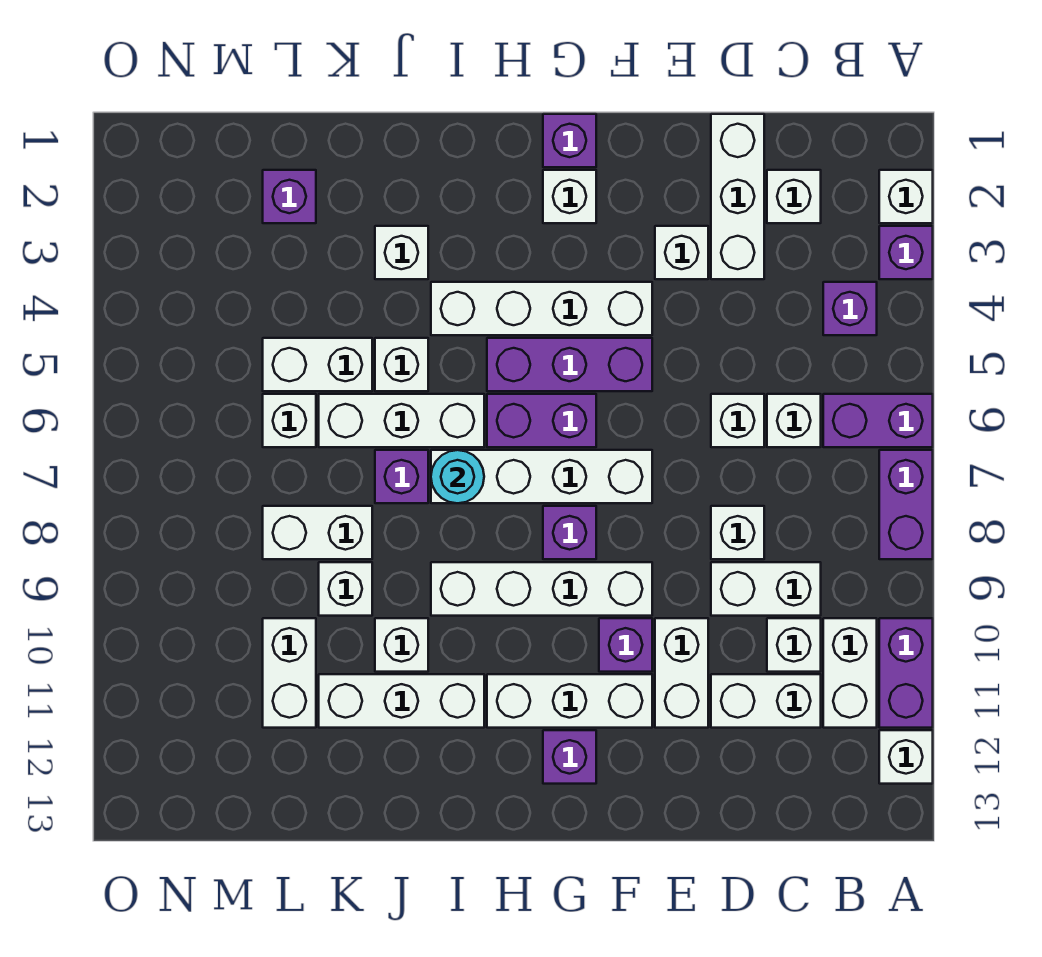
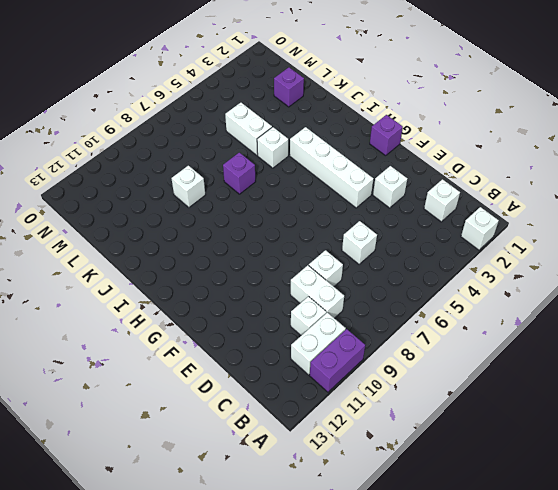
none -> purple 1x1 brick [879,226,933,279]
none -> purple 1x2 brick [823,394,933,447]
none -> purple 1x2 brick [879,450,933,559]
none -> white 1x1 brick [879,730,933,784]

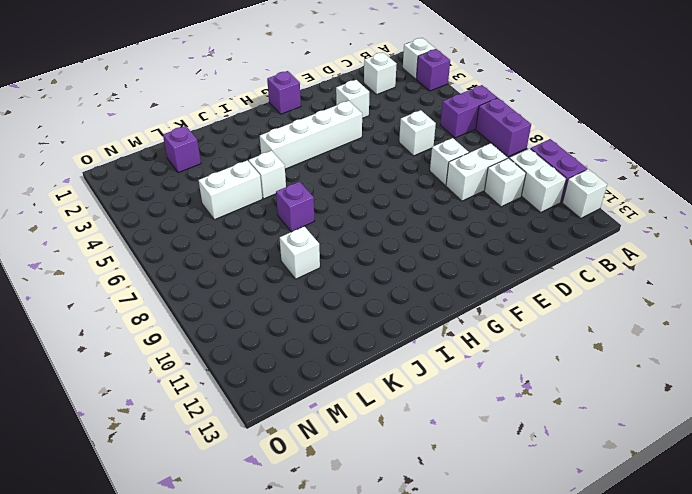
none -> purple 1x1 brick [823,282,877,335]
none -> white 1x1 brick [767,394,821,447]
none -> white 1x2 brick [711,674,821,728]
none -> white 1x3 brick [711,114,764,279]

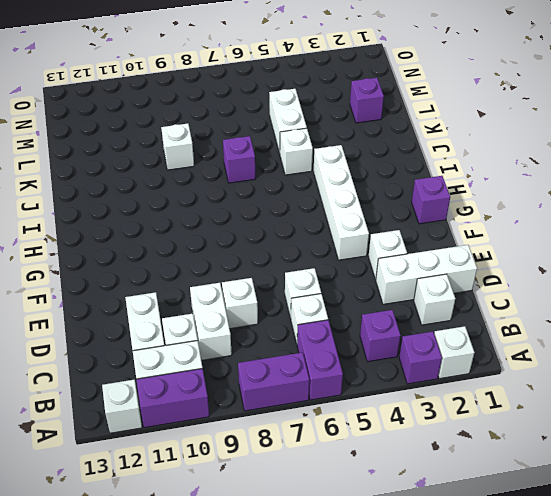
none -> white 1x2 brick [655,618,708,728]
none -> purple 1x3 brick [487,338,652,391]
none -> white 1x4 brick [431,450,652,503]
none -> white 1x4 brick [431,562,652,616]

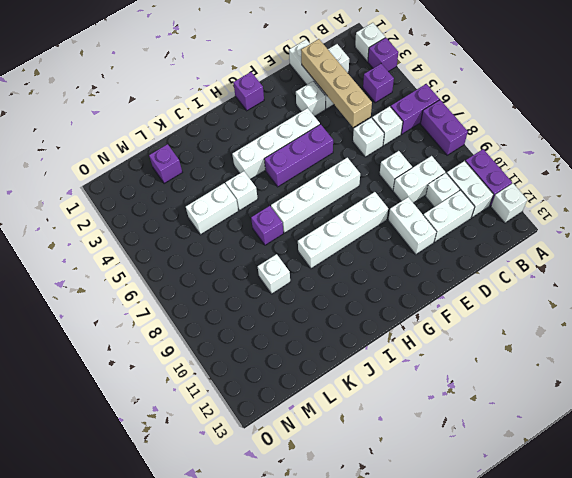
tan 1x4 brick [301,39,372,127] -> none
none -> purple 1x1 brick [599,618,652,672]
none -> white 1x3 brick [487,674,652,728]
none -> white 1x1 brick [543,170,596,223]
none -> purple 1x2 brick [487,394,596,447]

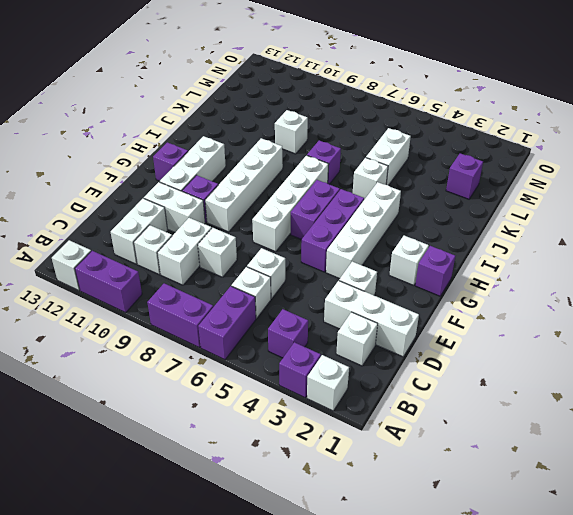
none -> white 1x2 brick [823,618,877,728]
none -> purple 1x1 brick [543,506,596,559]
none -> white 1x3 brick [319,394,484,447]
none -> white 1x3 brick [319,674,484,728]

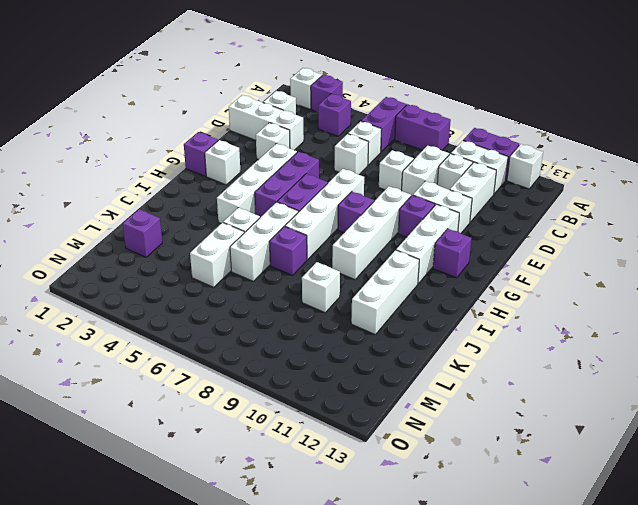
none -> white 1x1 brick [375,226,428,279]
none -> white 1x1 brick [375,618,428,672]
none -> white 1x2 brick [263,506,372,559]
none -> white 1x1 brick [263,394,316,447]

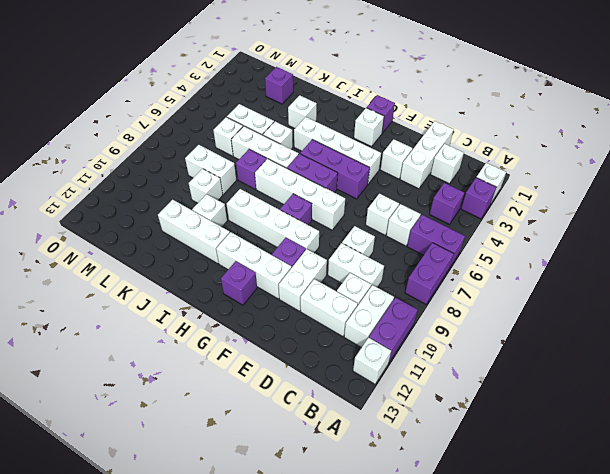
none -> white 1x2 brick [263,618,316,728]
none -> cyan 1x1 round brick [431,450,484,503]

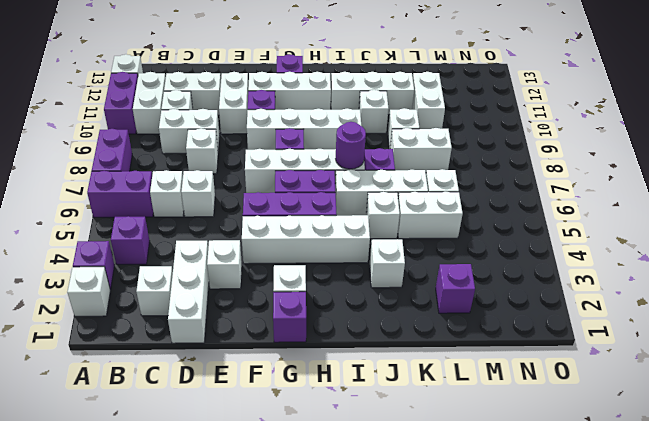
purple 1x1 round brick [336,122,366,169] -> cyan 1x1 round brick [431,450,484,503]

